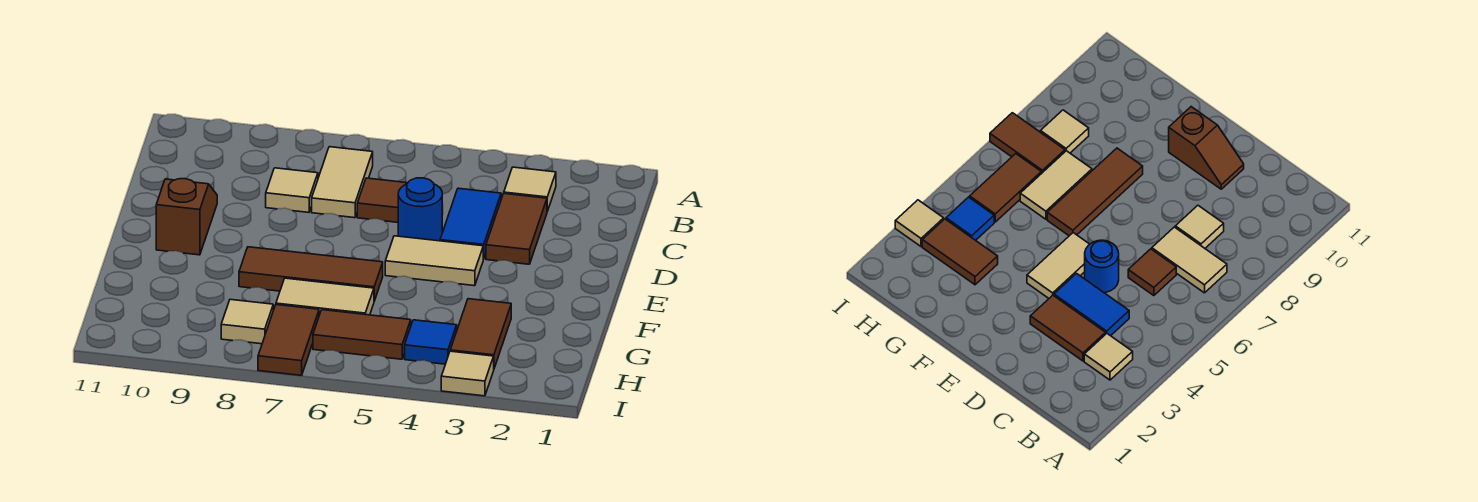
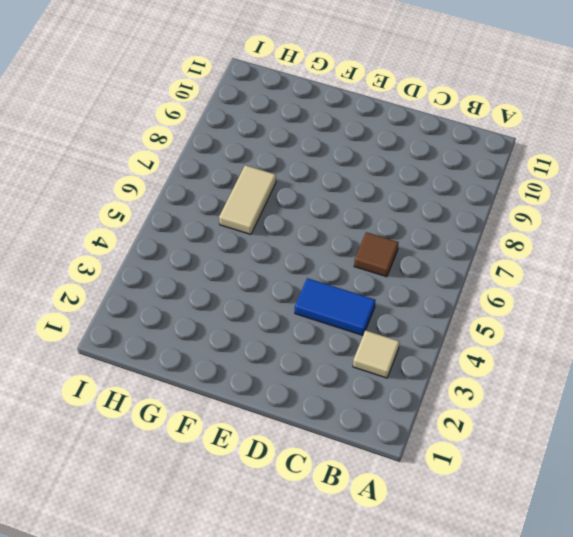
none -> tan 1x2 tile [312,147,373,218]
none -> brown 1x2 tile [486,193,547,264]
none -> tan 1x1 tile [266,168,318,212]

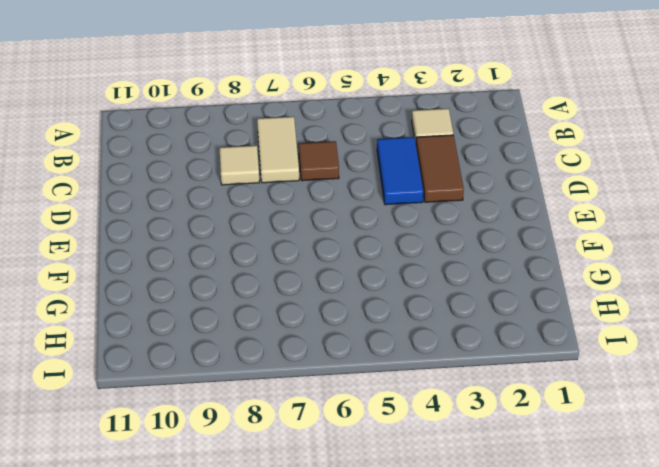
none -> blue 1x1 round brick [398,178,442,241]
none -> brown 1x2 slope [156,179,217,255]
none -> tan 1x2 tile [385,236,483,286]

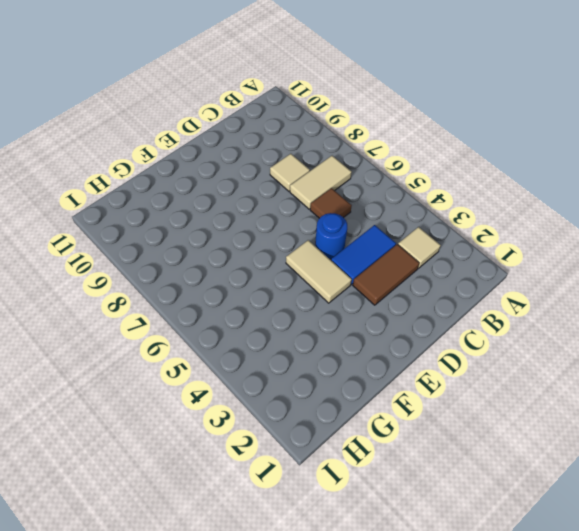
none -> brown 1x2 slope [156,179,217,255]
none -> brown 1x3 tile [239,247,383,301]
none -> brown 1x2 tile [450,299,511,368]

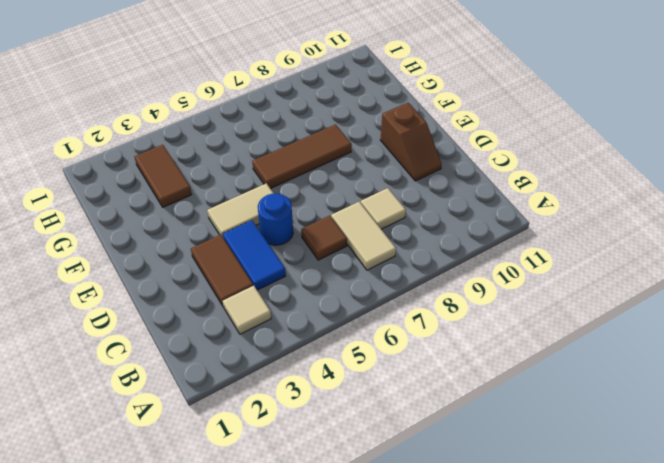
none -> tan 1x2 tile [276,278,374,315]
none -> blue 1x1 tile [405,320,457,364]
none -> brown 1x2 tile [313,310,411,359]

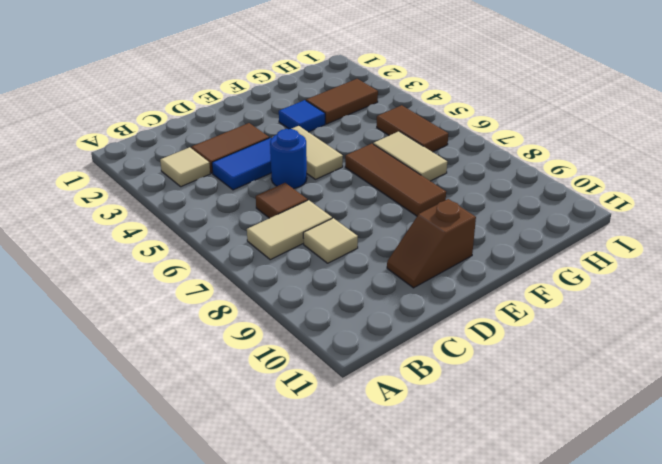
blue 1x1 tile [279,100,325,132] -> blue 1x1 tile moved to [405,320,457,364]
none -> brown 1x2 tile [258,305,319,375]
none -> tan 1x1 tile [221,299,273,344]
none -> tan 1x1 tile [441,351,494,396]

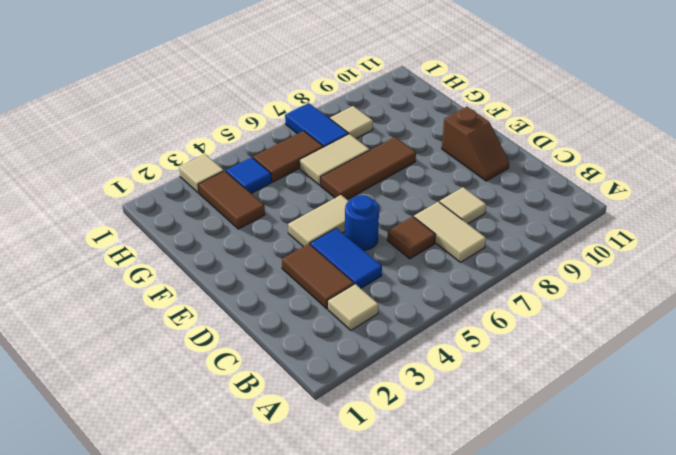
blue 1x2 tile [285,103,348,147] -> brown 1x2 tile [258,305,319,375]

